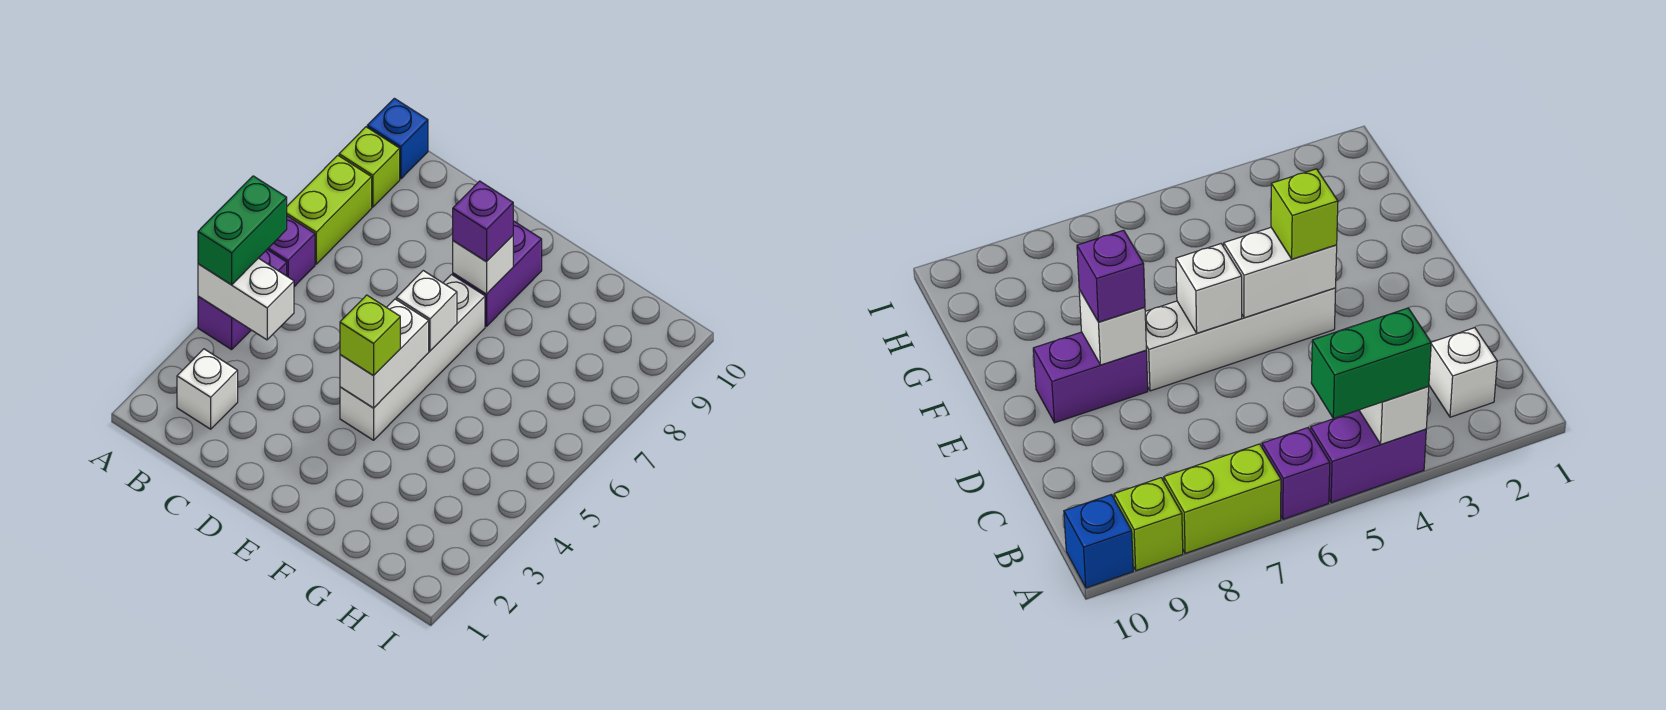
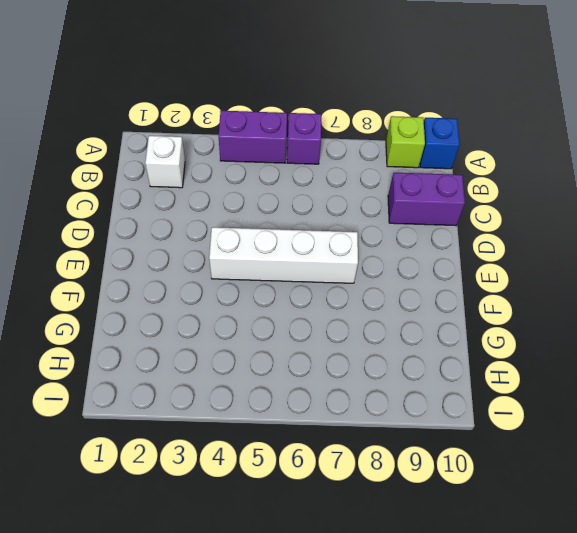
purple 1x2 brick [388,173,465,226] -> purple 1x2 brick moved to [453,221,542,326]
none -> lime 1x2 brick [287,155,372,264]
none -> white 1x2 brick [198,258,294,340]
none -> white 1x2 brick [340,299,429,408]

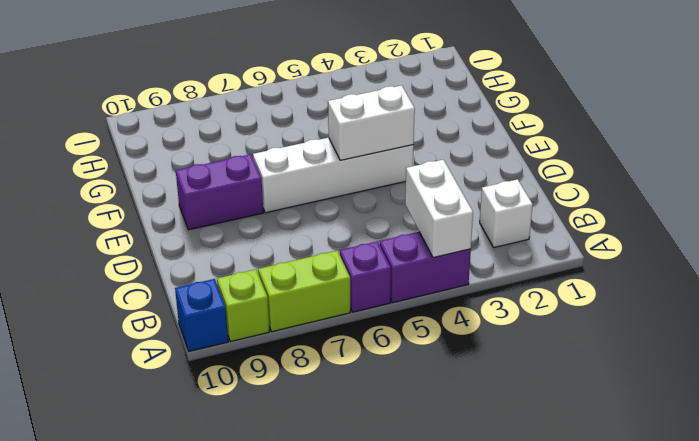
none -> white 1x1 brick [396,271,457,351]
none -> white 1x1 brick [453,236,513,294]
none -> green 1x2 brick [198,176,287,285]

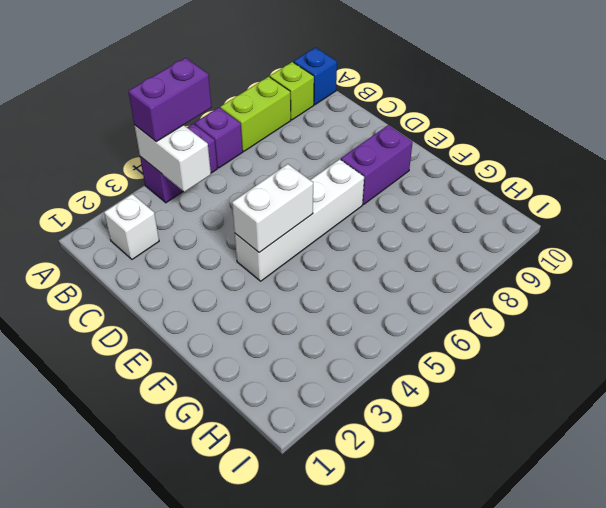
purple 1x2 brick [128,58,212,141] -> green 1x2 brick [198,176,287,285]
none -> white 1x1 brick [396,271,457,351]
none -> white 1x1 brick [453,236,513,294]
none -> lime 1x1 brick [340,295,400,376]

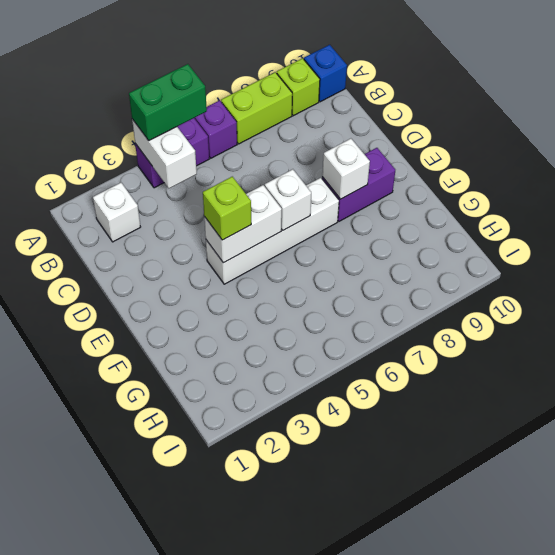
none -> purple 1x1 brick [453,181,513,262]

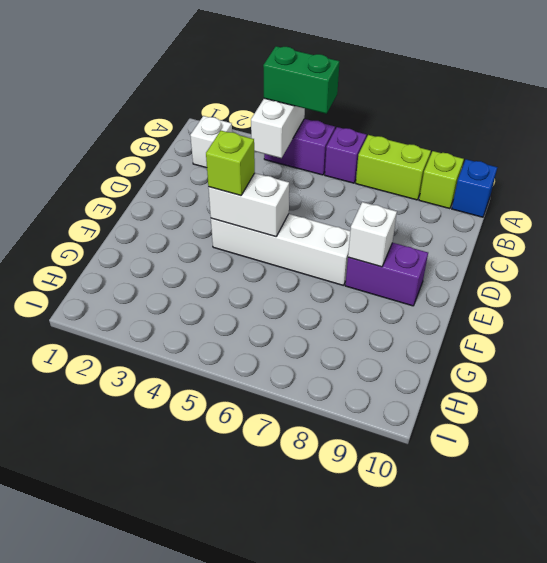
none -> white 1x1 brick [396,271,457,351]
none -> purple 1x1 brick [453,181,513,262]

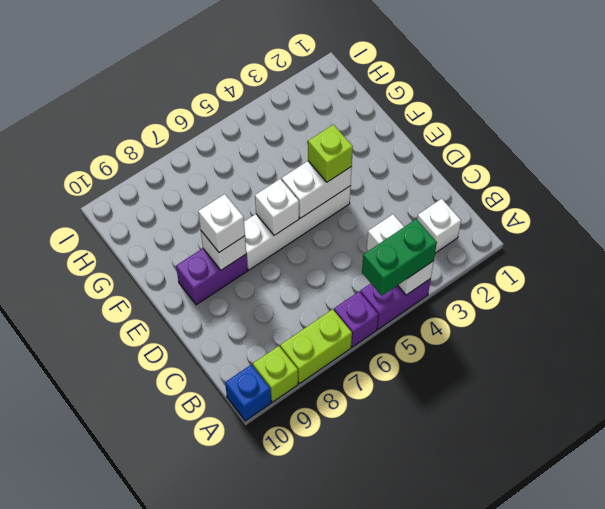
white 1x1 brick [198,194,245,252] -> purple 1x1 brick [453,181,513,262]

